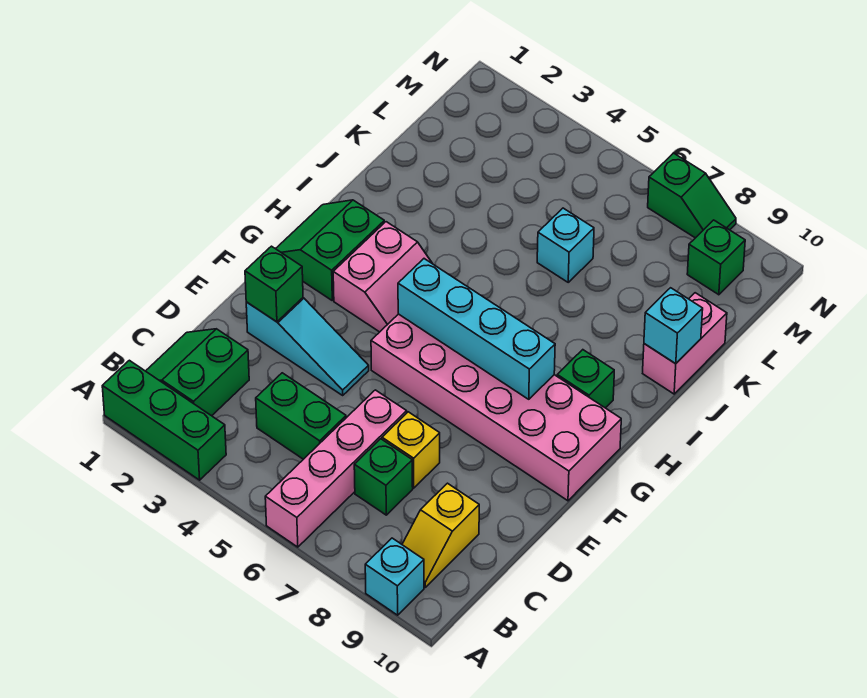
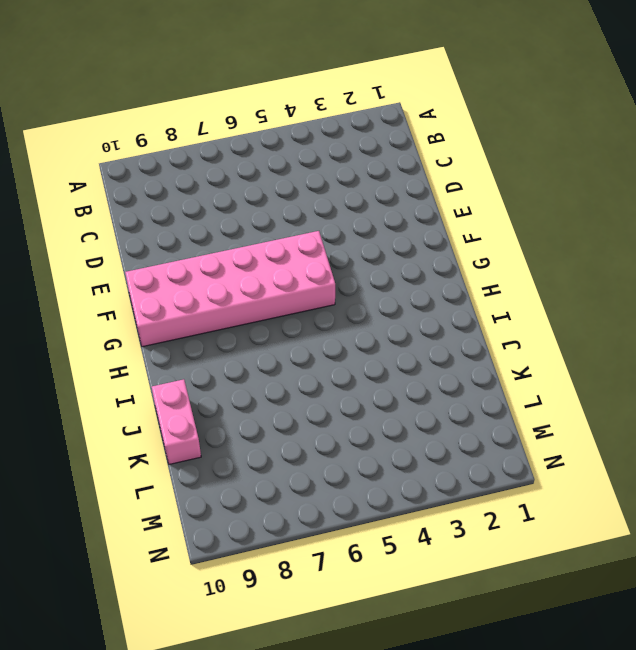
none -> green 1x3 brick [102,360,226,480]
none -> pink 1x4 brick [265,390,407,547]
none -> cyan 1x1 brick [365,538,424,615]

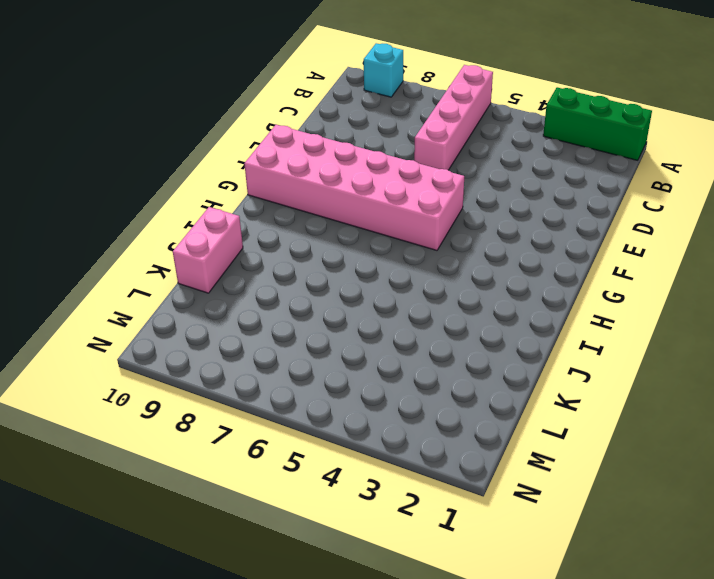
none -> green 2x2 slope [146,329,249,416]
none -> yellow 1x2 slope [402,483,479,587]
none -> green 1x2 brick [256,373,346,459]

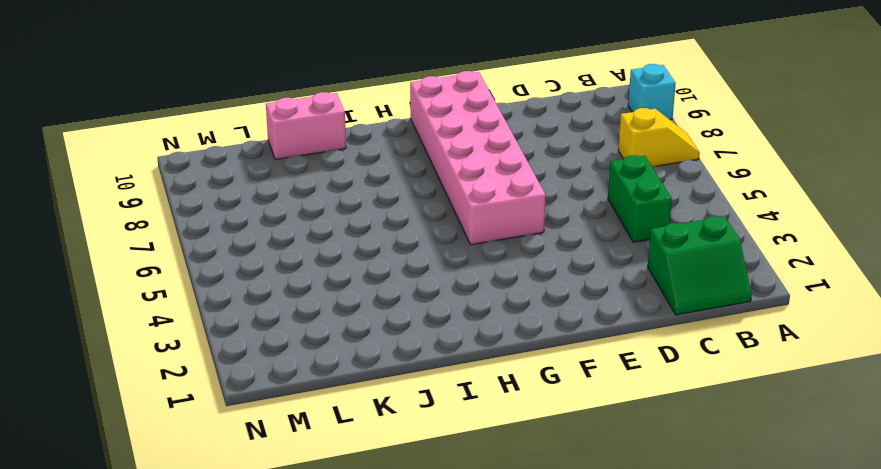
yellow 1x2 slope [618,108,700,166] -> yellow 1x2 slope moved to [402,483,479,587]
none -> green 1x3 brick [102,360,226,480]
none -> pink 1x4 brick [265,390,407,547]
none -> green 1x1 brick [354,439,413,515]

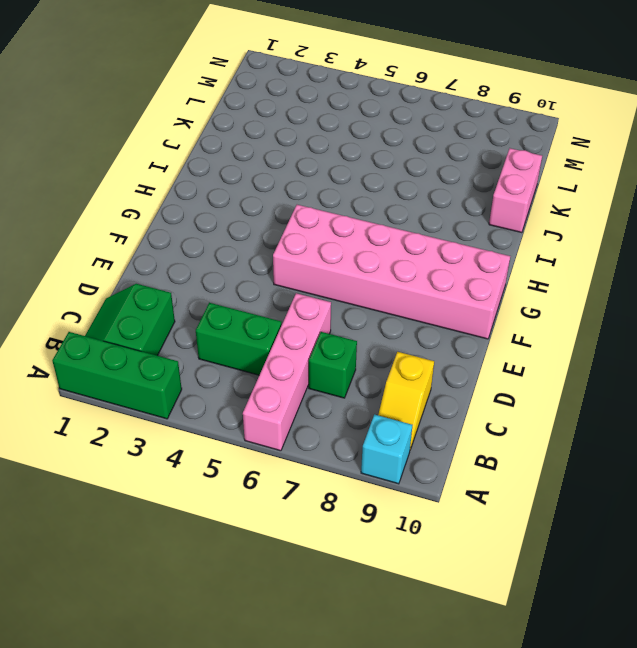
none -> yellow 1x1 brick [382,412,440,488]
none -> cyan 1x3 slope [246,298,369,395]
none -> green 2x2 slope [276,200,384,300]

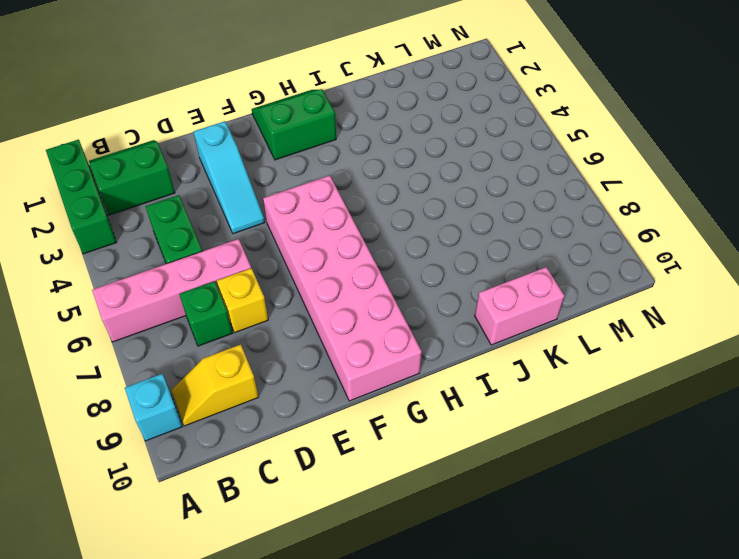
none -> pink 2x2 slope [333,222,433,332]
none -> green 1x1 brick [557,350,614,408]
none -> cyan 1x1 brick [537,208,594,282]

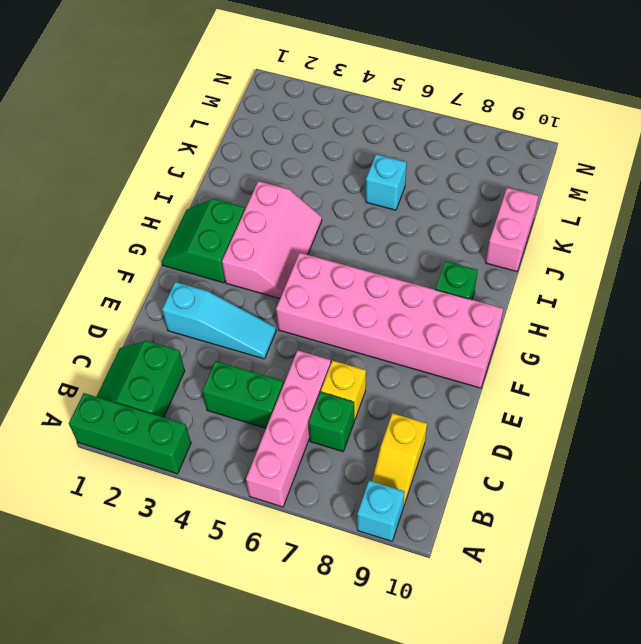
pink 2x3 slope [222,181,322,299] -> pink 2x2 slope [333,222,433,332]
none -> green 1x1 brick [687,220,745,295]
none -> green 1x2 slope [648,153,736,238]
none -> green 1x1 brick [245,246,303,322]

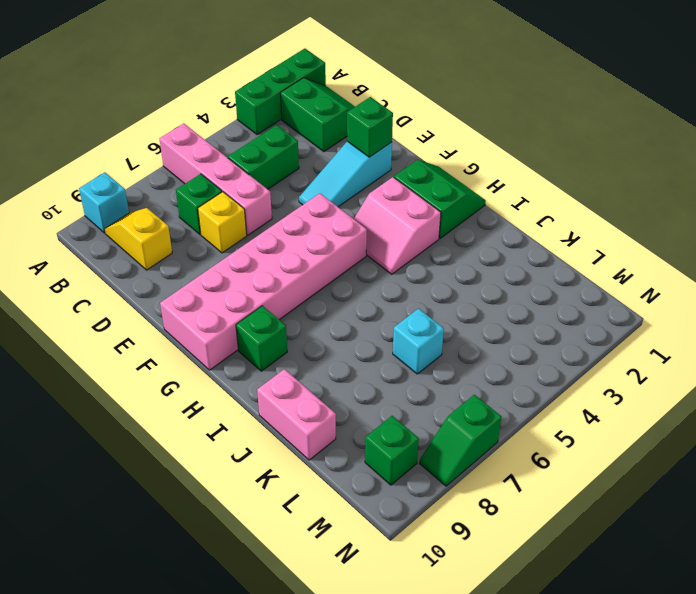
none -> cyan 1x4 brick [398,259,555,399]
none -> cyan 1x1 brick [644,288,703,364]

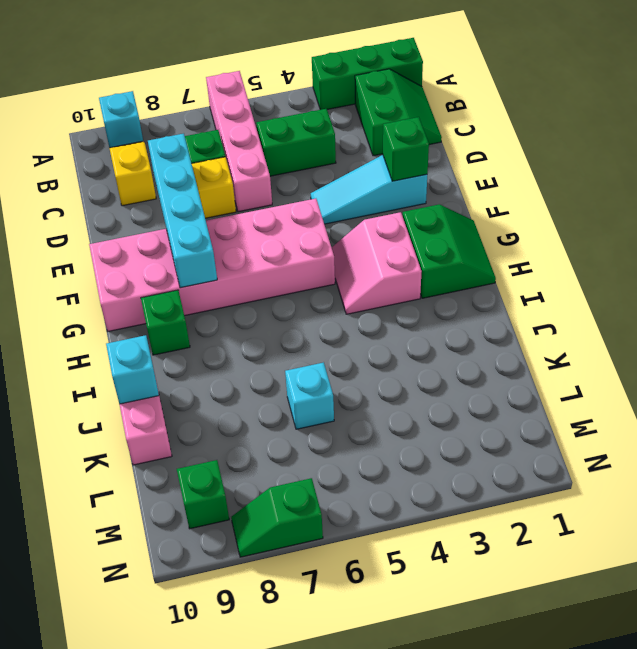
cyan 1x4 brick [148,134,217,288] -> cyan 1x4 brick turned to [398,259,555,399]

